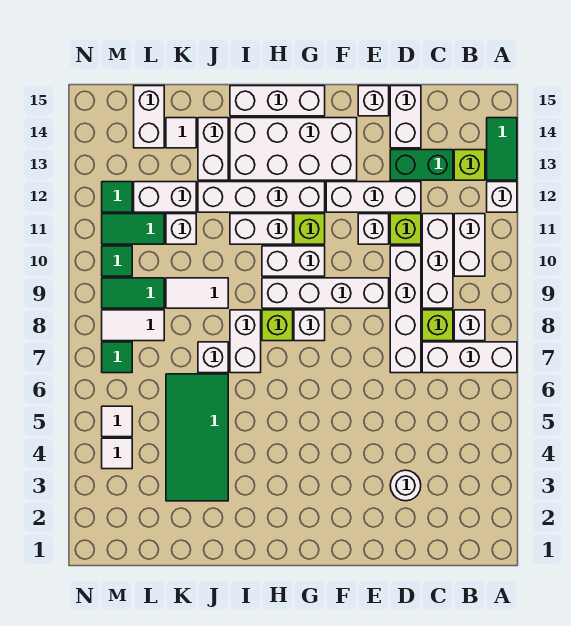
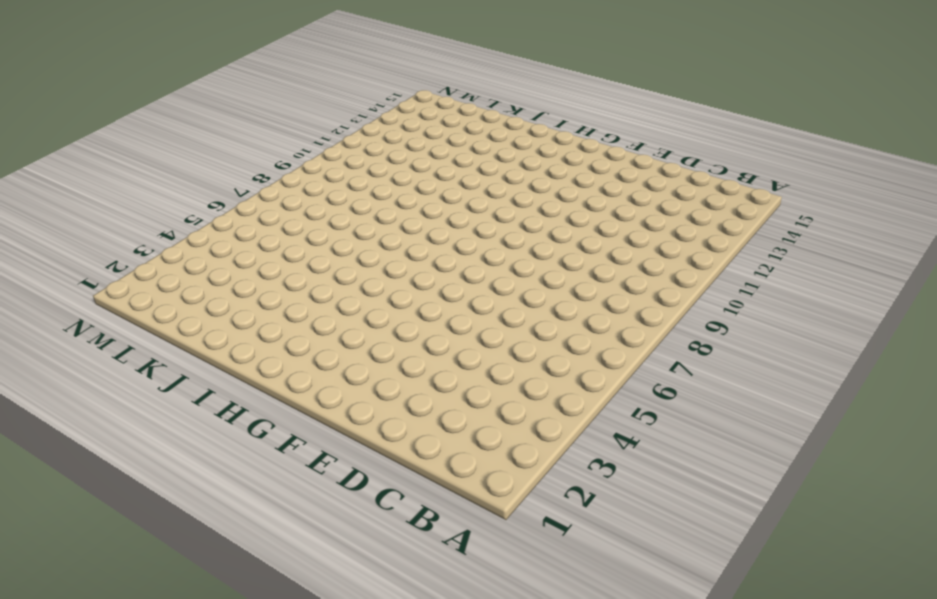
none -> white 1x3 brick [422,342,517,373]
none -> white 1x1 brick [487,182,517,212]
none -> green 1x2 tile [487,118,517,180]
none -> white 1x1 brick [454,310,485,341]

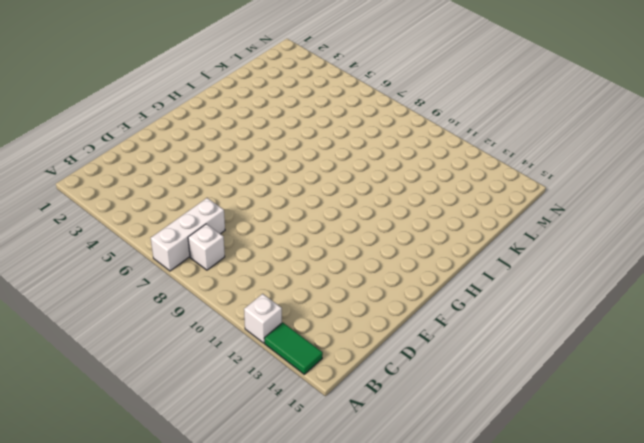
none -> white 1x2 brick [454,214,485,276]
none -> lime 1x1 brick [454,150,485,180]
none -> lime 1x1 brick [422,310,453,341]
none -> white 1x3 brick [422,214,453,308]

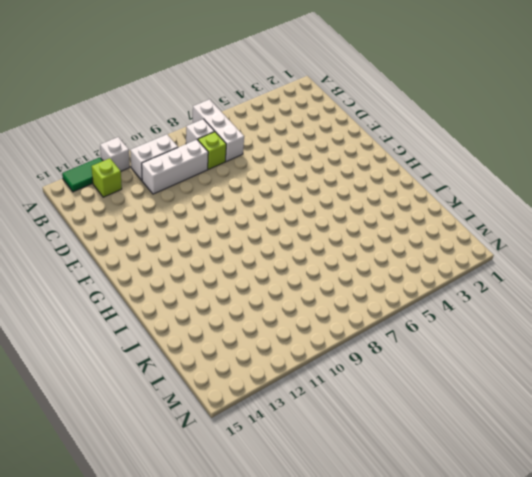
none -> green 1x2 brick [390,150,453,180]
none -> white 1x1 round brick [390,470,421,501]
none -> white 1x4 brick [390,246,421,373]
none -> lime 1x1 brick [390,214,421,244]

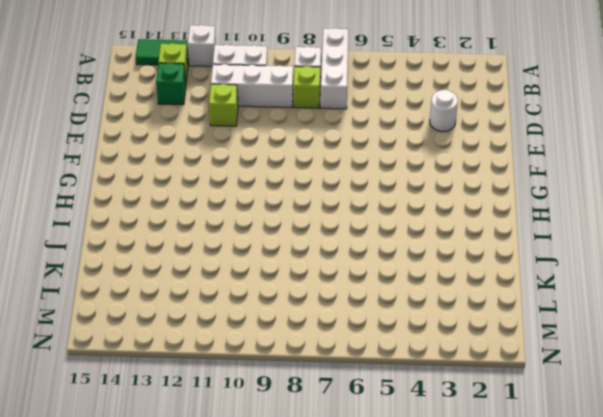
green 1x1 brick [156,63,186,105] -> green 1x2 brick [390,150,453,180]
none -> white 1x4 brick [390,246,421,373]
none -> white 1x3 brick [326,182,421,212]
none -> white 1x2 brick [390,86,421,148]
none -> white 1x4 brick [262,278,389,308]

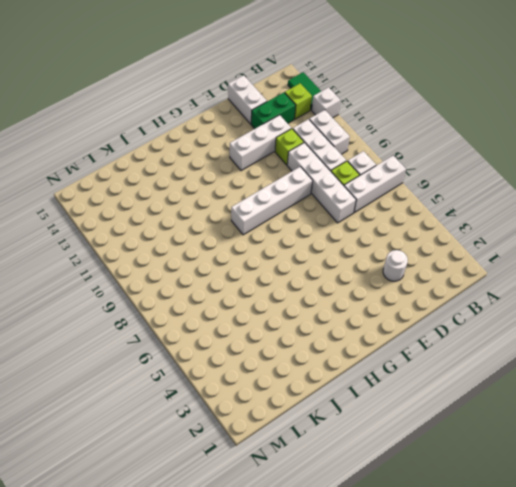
none -> white 1x1 brick [358,214,389,244]
none -> white 1x1 brick [358,86,389,116]
none -> white 2x4 brick [230,118,357,180]
none -> white 1x1 brick [294,310,325,341]

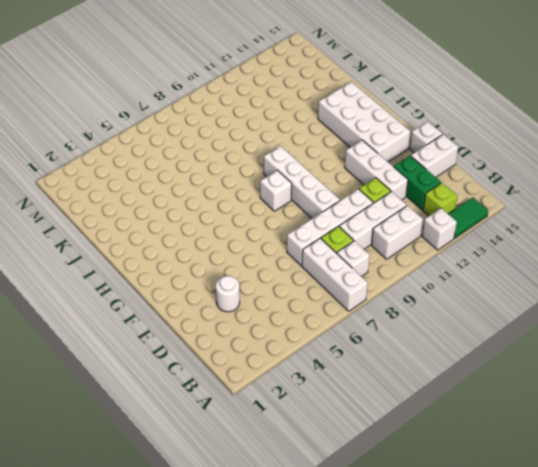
none -> white 1x1 brick [358,214,389,244]
none -> white 1x2 brick [262,246,325,276]
none -> lime 1x1 brick [294,214,325,244]
none -> white 1x4 brick [198,182,325,212]

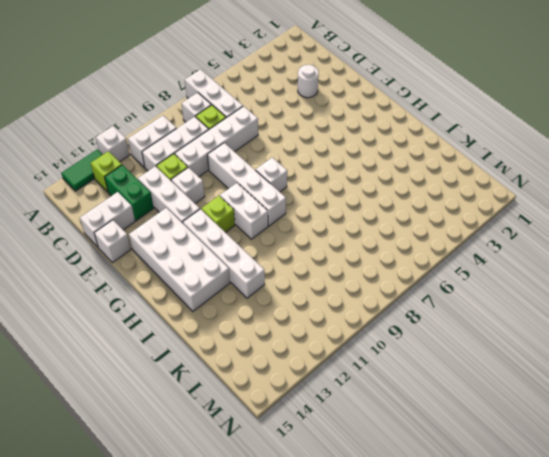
none -> white 1x3 brick [230,86,325,116]
none -> lime 1x1 brick [262,310,293,341]
none -> white 1x2 brick [230,214,293,244]
none -> white 1x2 brick [230,310,261,373]

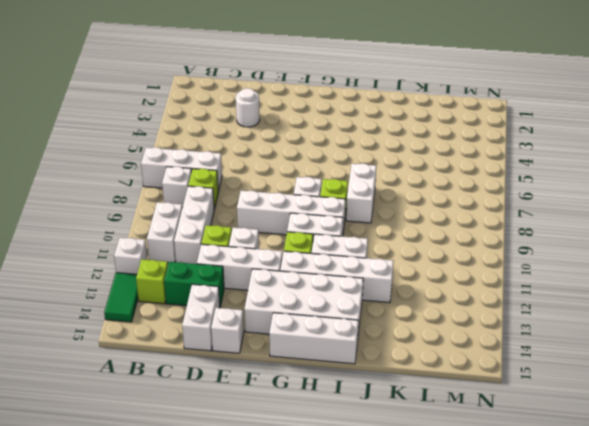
none -> white 1x4 brick [390,246,421,373]
none -> green 2x4 tile [166,374,228,501]
none -> white 1x1 brick [198,342,228,373]
none -> white 1x2 tile [166,278,228,308]

